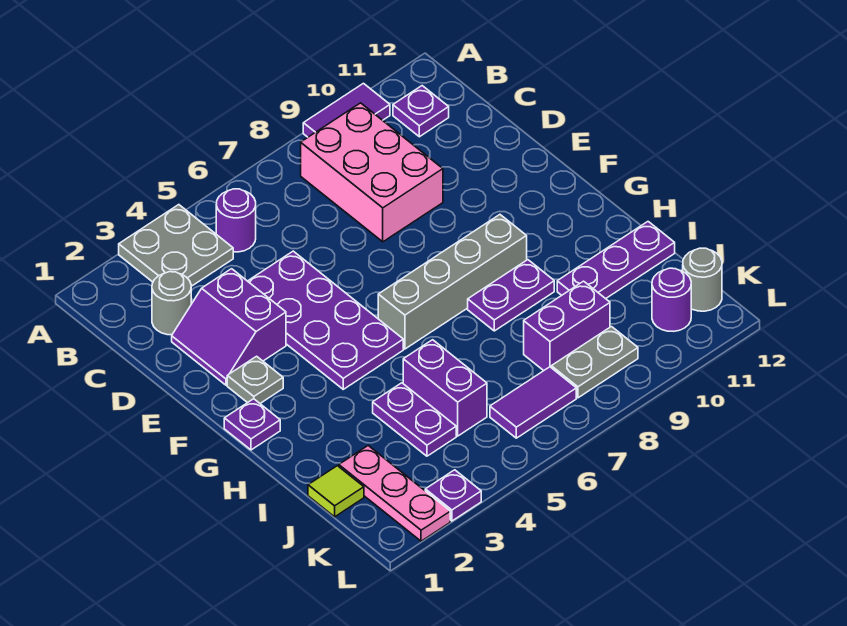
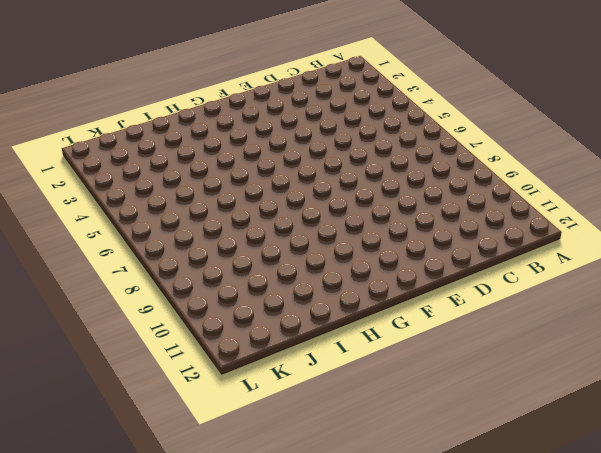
none -> grey 2x2 plate [119,205,233,286]
none -> purple 1x2 tile [303,83,390,137]
none -> purple 1x1 round brick [216,189,256,252]

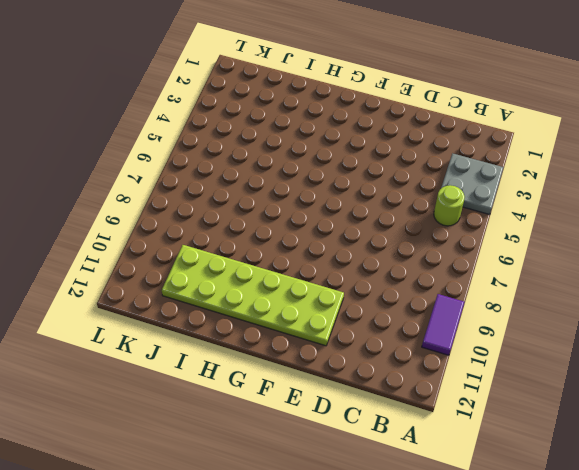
lime 1x1 round brick [434,185,465,226] -> purple 1x1 round brick [216,189,256,252]
lime 2x6 plate [162,245,344,346] -> purple 1x3 plate [557,222,675,299]
none -> pink 2x3 brick [301,103,443,242]
none -> purple 1x1 plate [393,86,449,137]
none -> grey 1x1 round brick [152,272,191,335]

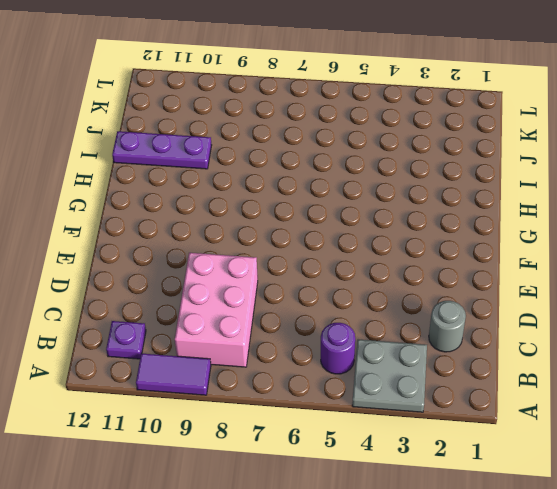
none -> purple 2x2 slope [172,269,286,385]
none -> purple 2x4 plate [248,251,403,389]
none -> grey 1x1 plate [227,356,283,403]

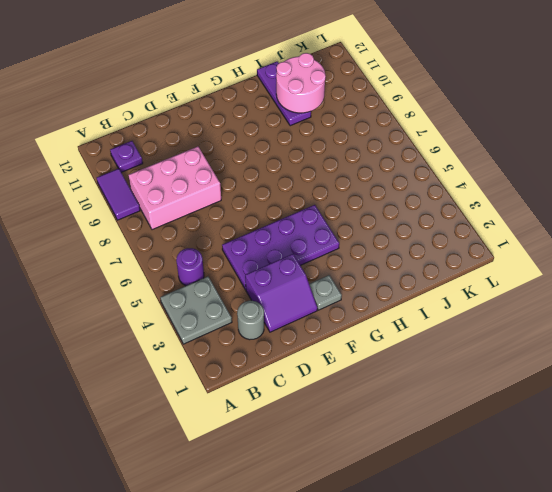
pink 2x2 round brick [276,53,326,113] -> none
none -> purple 1x1 plate [224,399,280,450]
none -> grey 1x4 brick [378,215,527,349]
none -> purple 1x2 plate [468,260,554,331]

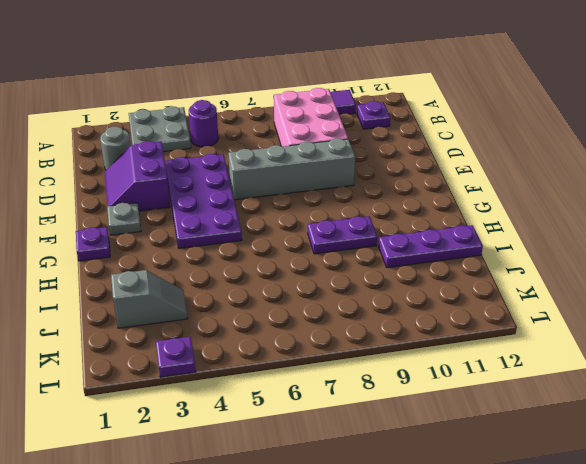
grey 1x4 brick [228,138,355,200] -> grey 1x4 brick moved to [378,215,527,349]
grey 1x2 slope [111,270,188,328] -> pink 1x3 plate [339,446,450,541]
none -> purple 1x2 plate [373,383,456,456]
none -> purple 1x2 brick [403,340,487,436]
none -> lime 1x1 tile [308,466,364,517]

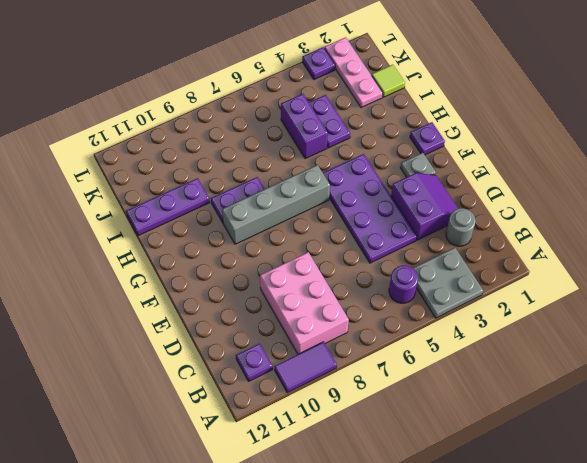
none -> purple 1x2 brick [524,281,610,371]
none -> purple 1x2 tile [490,367,576,438]
none -> grey 1x2 plate [551,327,638,398]

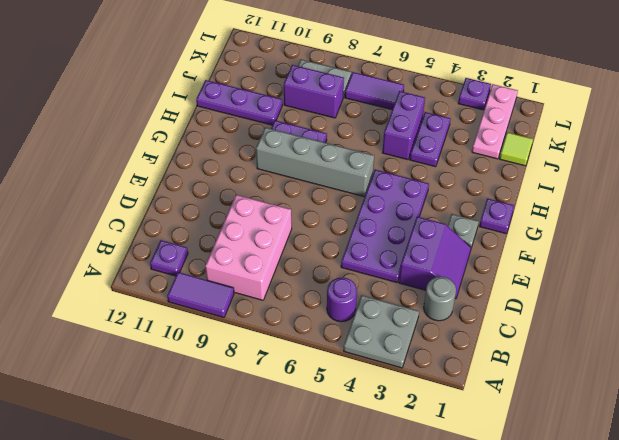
none -> purple 1x1 round brick [652,268,691,331]
none -> grey 1x1 round brick [683,248,722,311]

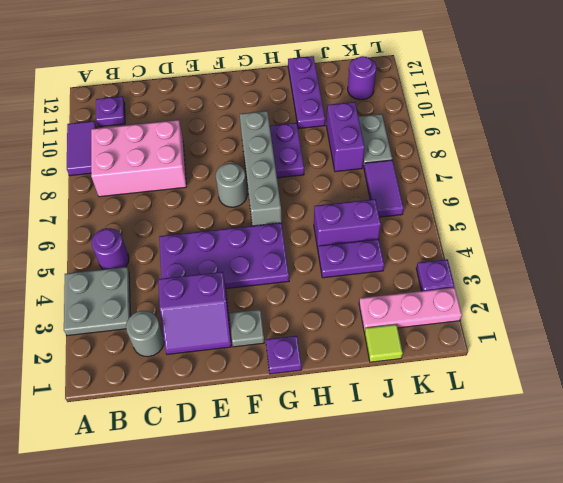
grey 1x1 round brick [216,163,247,207] -> grey 1x1 round brick moved to [683,248,722,311]

